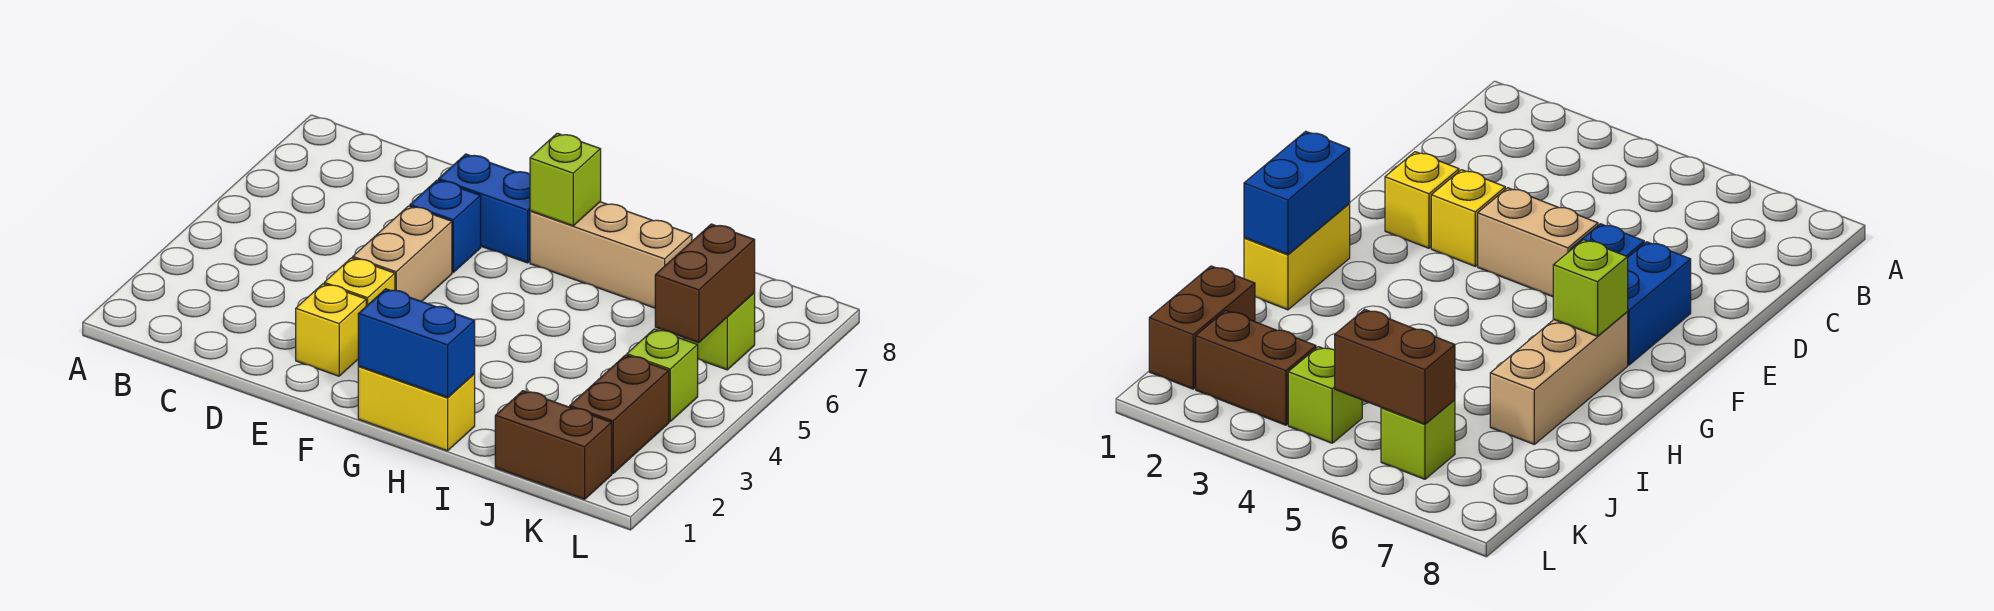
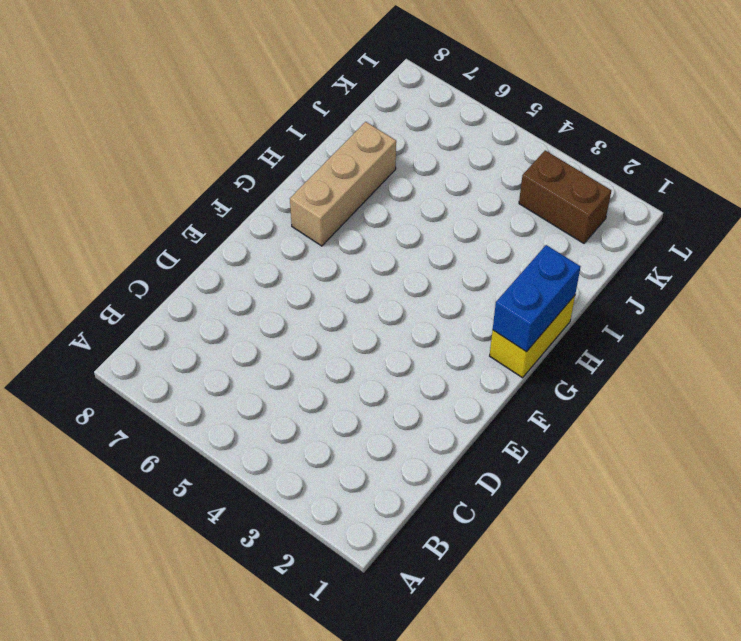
none -> yellow 1x1 brick [296,284,366,376]
none -> yellow 1x1 brick [324,258,395,306]
none -> tan 1x2 brick [353,206,452,301]

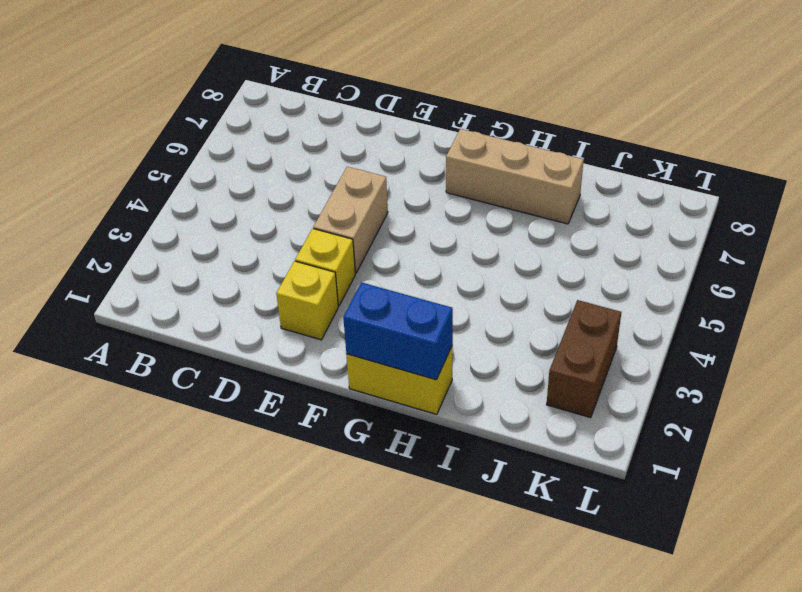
none -> blue 1x1 brick [410,180,481,272]
none -> blue 1x2 brick [439,154,530,263]
none -> brown 1x2 brick [495,391,612,499]

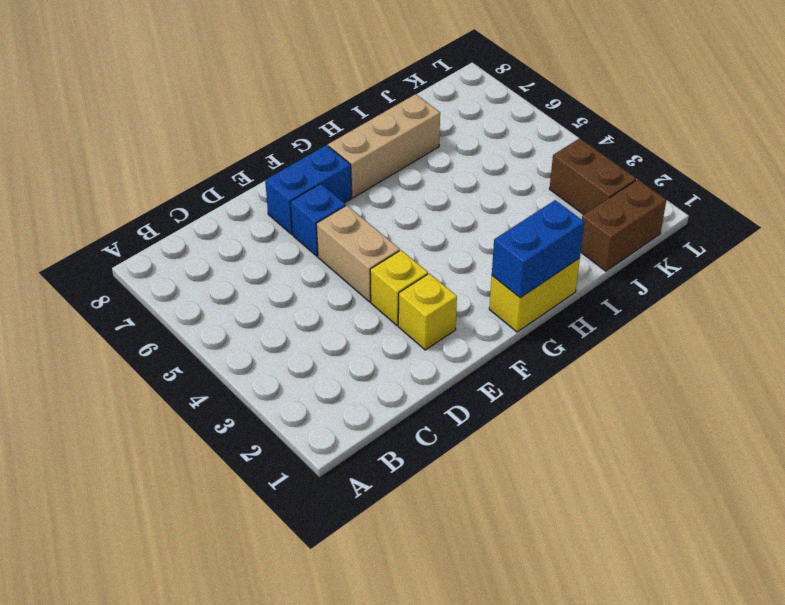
none -> lime 1x1 brick [627,329,698,422]
none -> lime 1x1 brick [684,293,755,370]
none -> lime 1x1 brick [530,133,601,226]

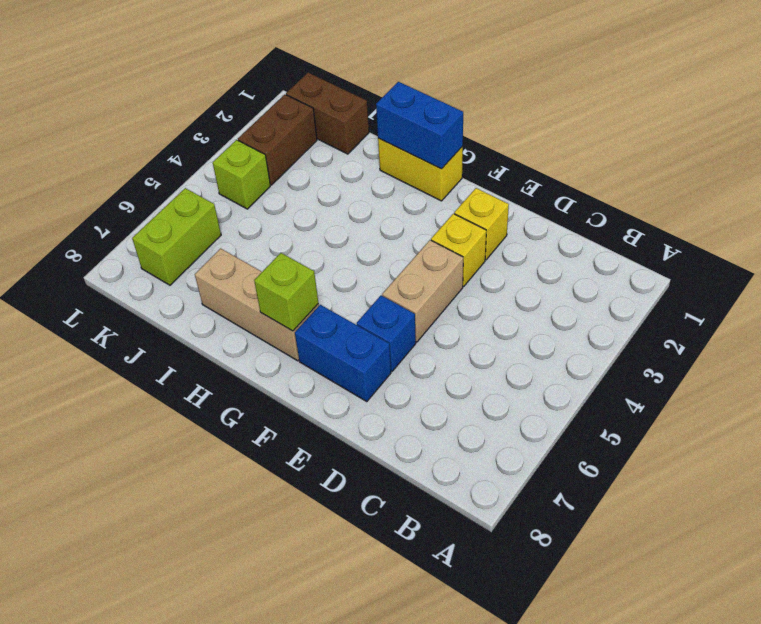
lime 1x2 brick [132,188,221,285] -> lime 1x1 brick [684,293,755,370]
none -> brown 1x2 brick [655,224,755,343]

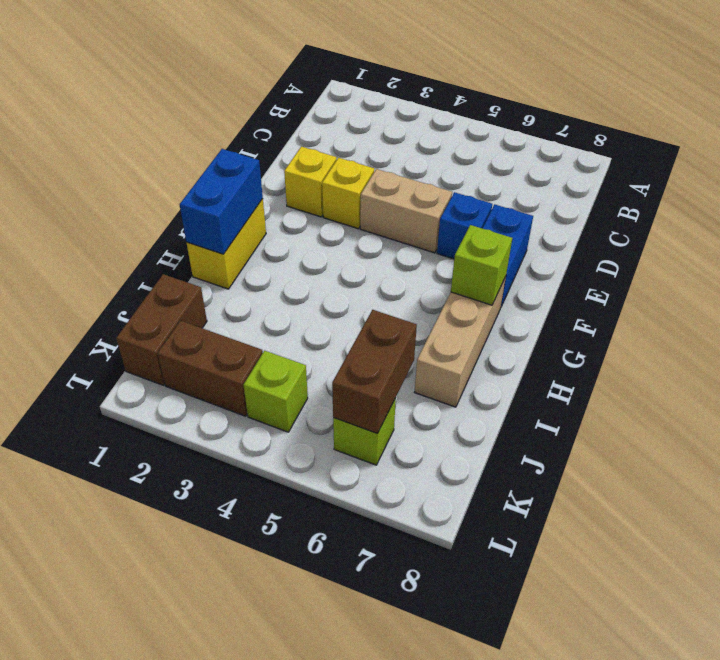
brown 1x2 brick [332,310,417,434] -> brown 1x2 brick turned to [655,224,755,343]

